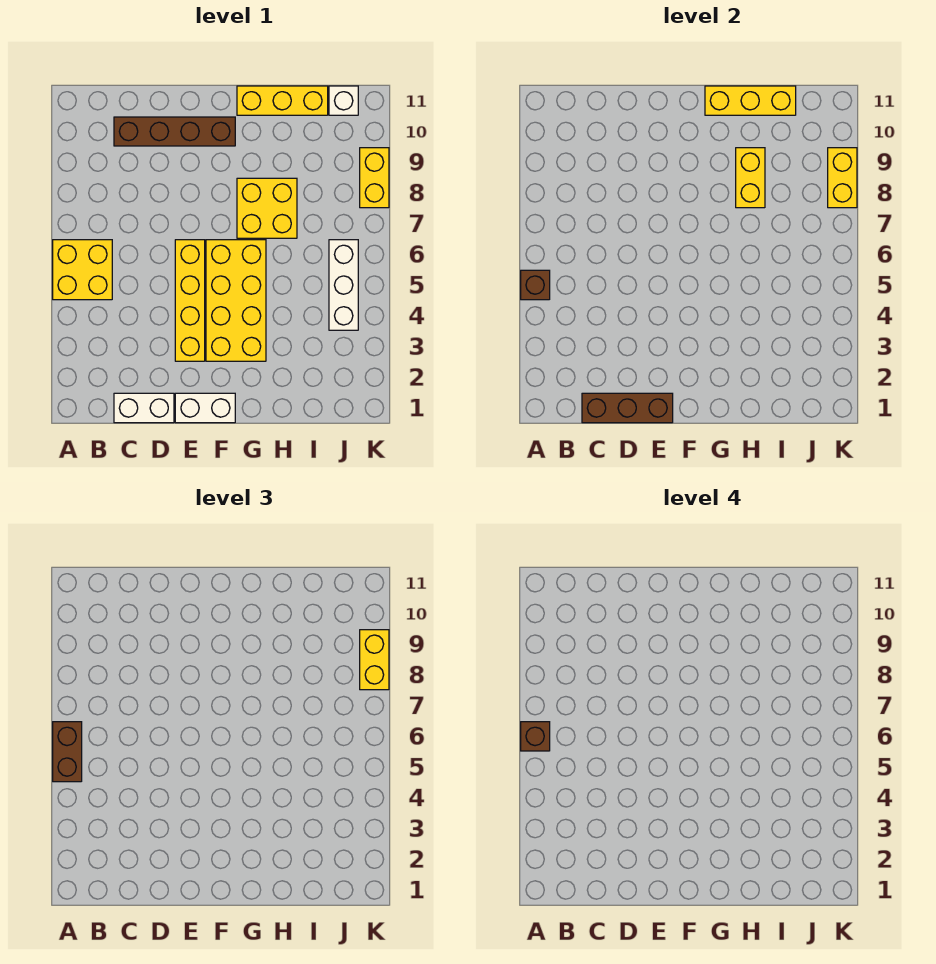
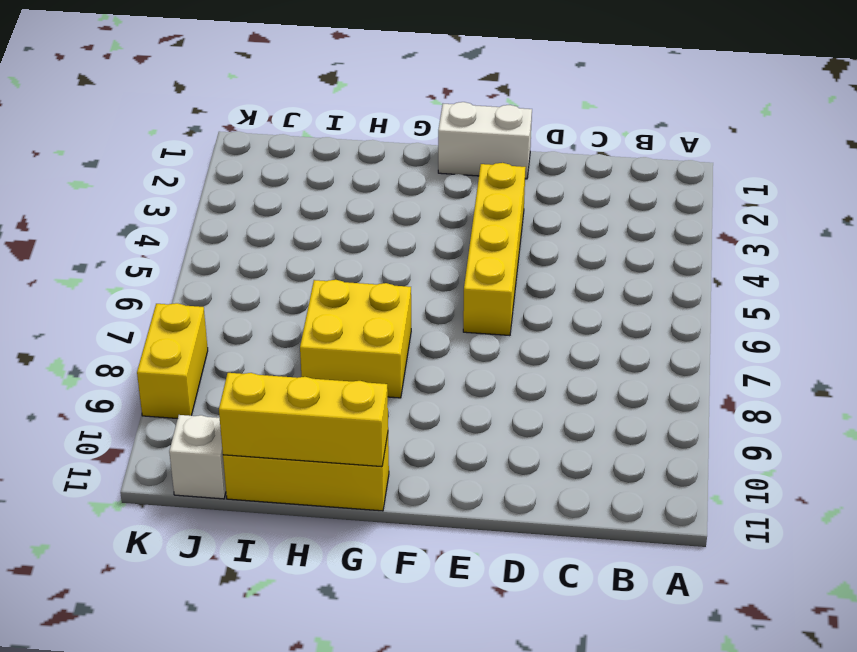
none -> yellow 2x2 brick [53,240,112,300]
none -> white 1x2 brick [114,393,174,423]
none -> brown 1x4 brick [114,117,235,146]

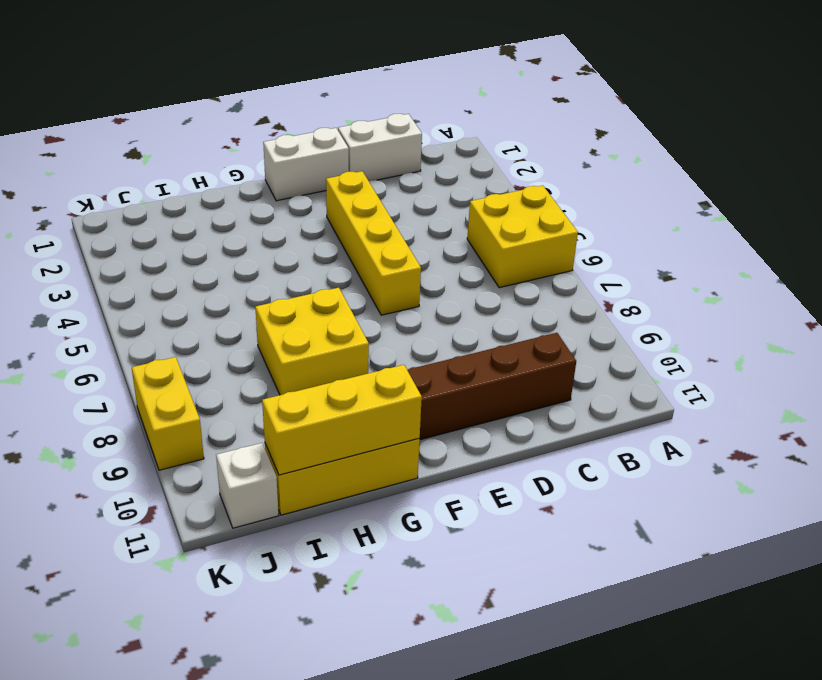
none -> yellow 2x4 brick [206,240,266,361]
none -> white 1x3 brick [329,240,358,330]
none -> brown 1x1 brick [521,270,550,300]

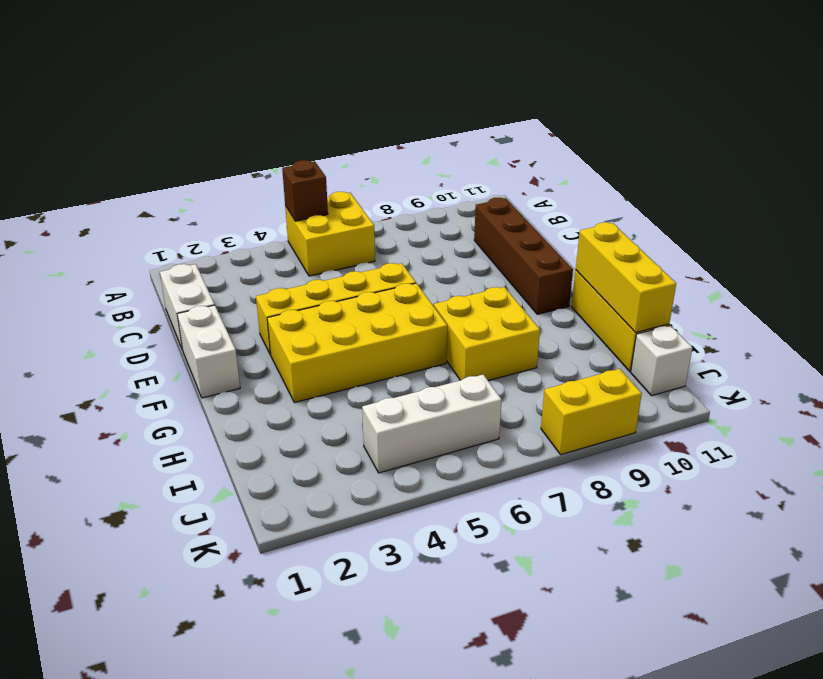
none -> brown 1x3 brick [582,393,673,423]
none -> yellow 1x2 brick [736,148,765,208]
none -> yellow 1x2 brick [828,148,857,208]

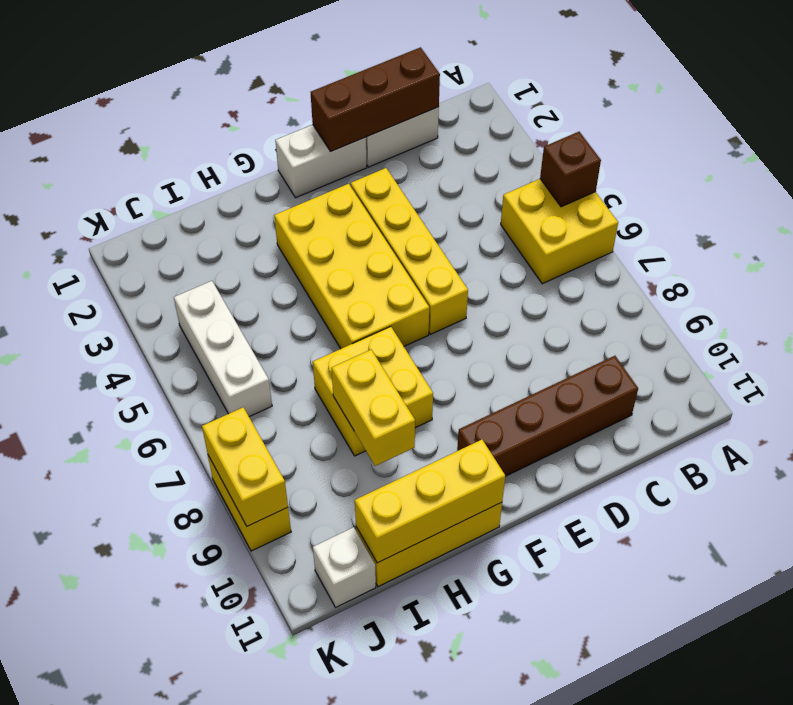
none -> brown 1x2 brick [53,722,82,782]
none -> yellow 1x2 brick [360,630,389,690]
none -> brown 1x1 brick [521,722,550,751]

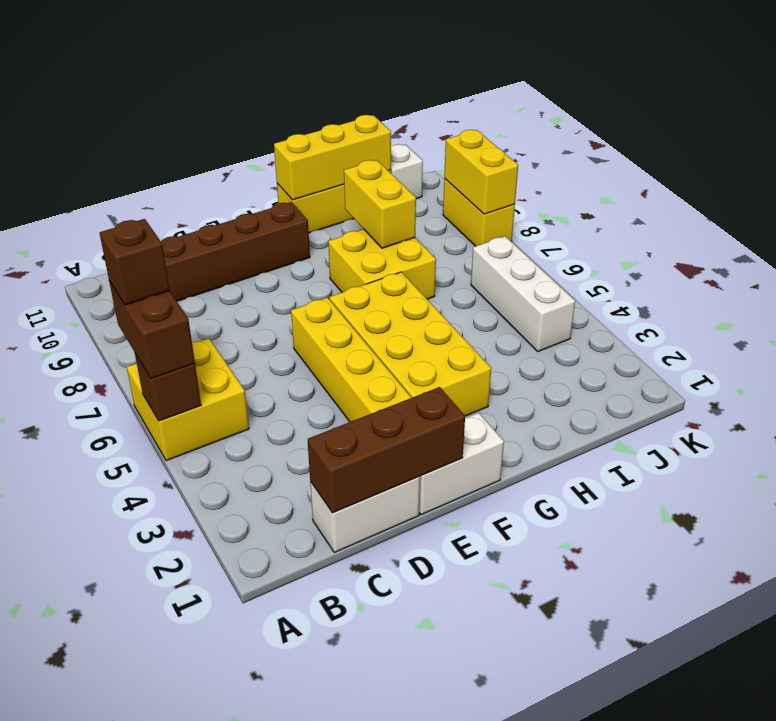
none -> yellow 1x2 brick [360,630,389,690]

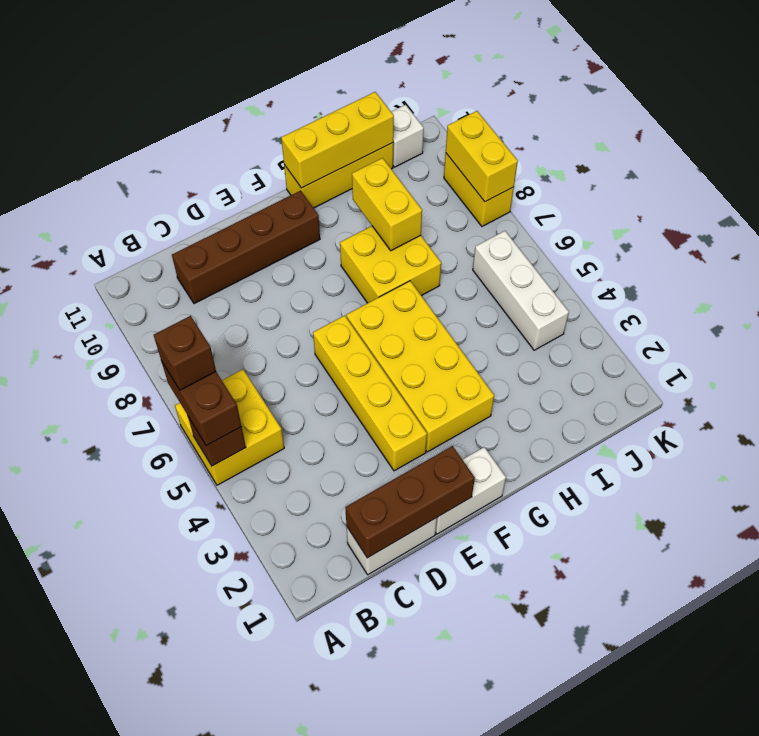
none -> yellow 1x2 brick [360,630,389,690]

